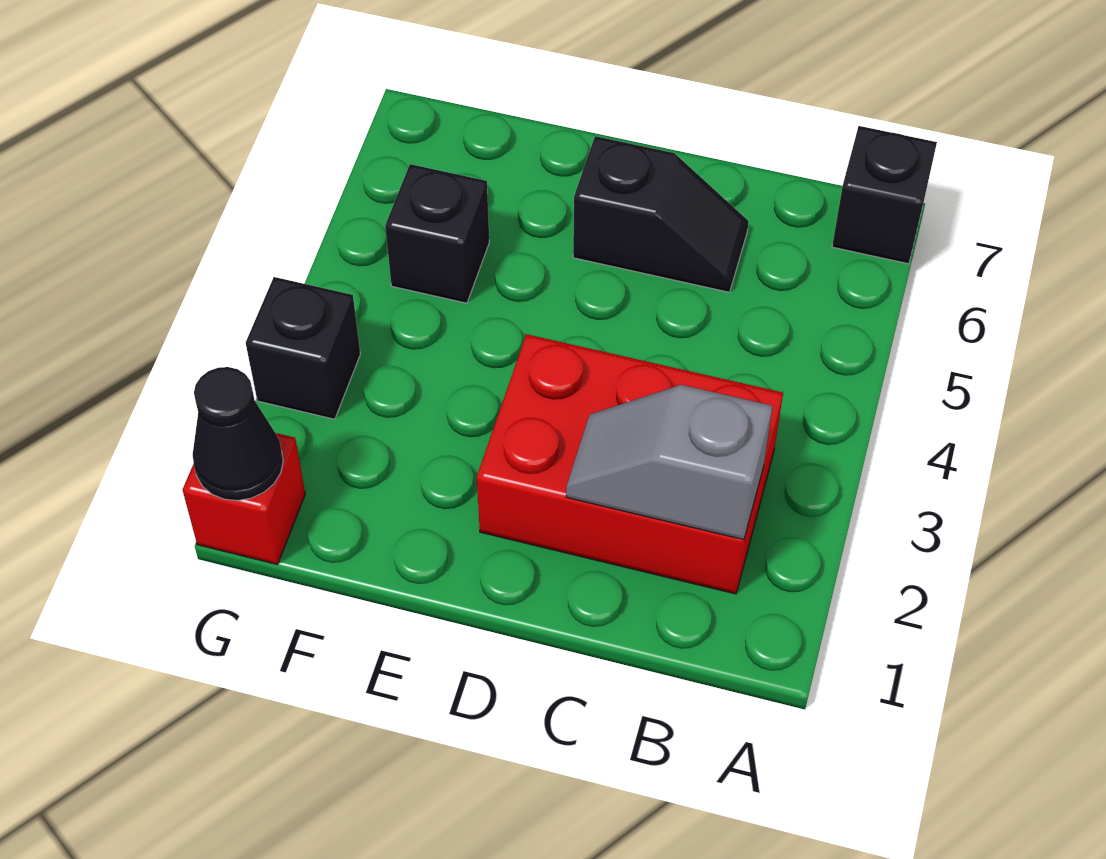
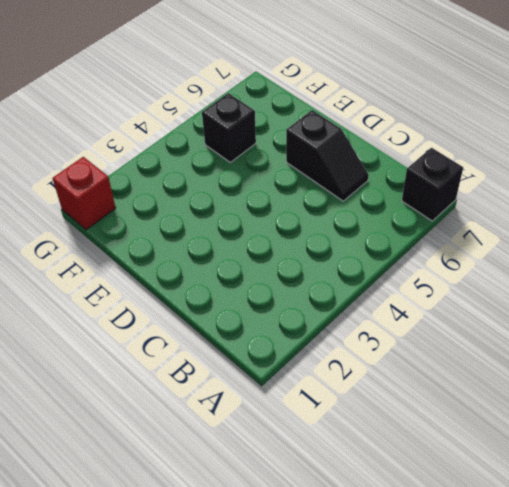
none -> red 2x3 brick [477,334,783,594]
none -> black 1x1 brick [246,277,360,419]

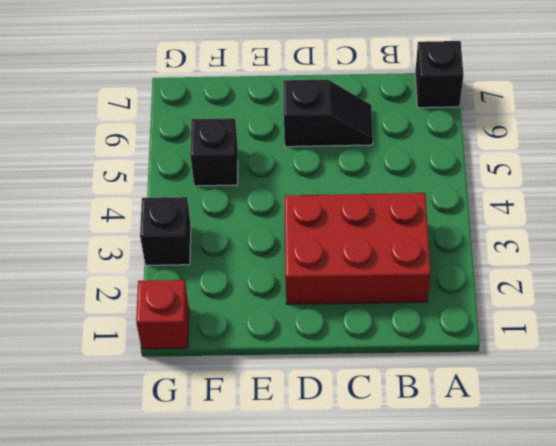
none -> grey 1x2 slope [566,385,773,540]
none -> black 1x1 cone [192,367,283,501]

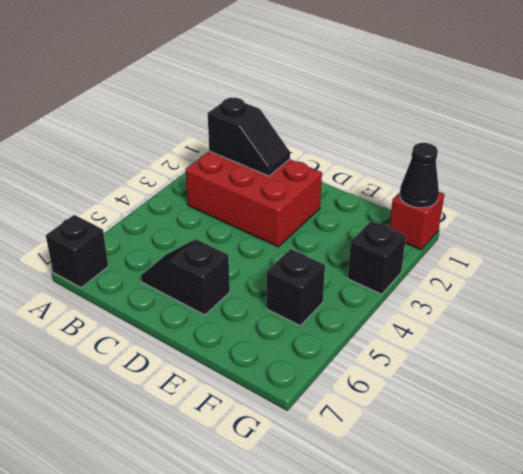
black 1x2 slope [208,98,290,176] -> grey 1x2 slope [566,385,773,540]

